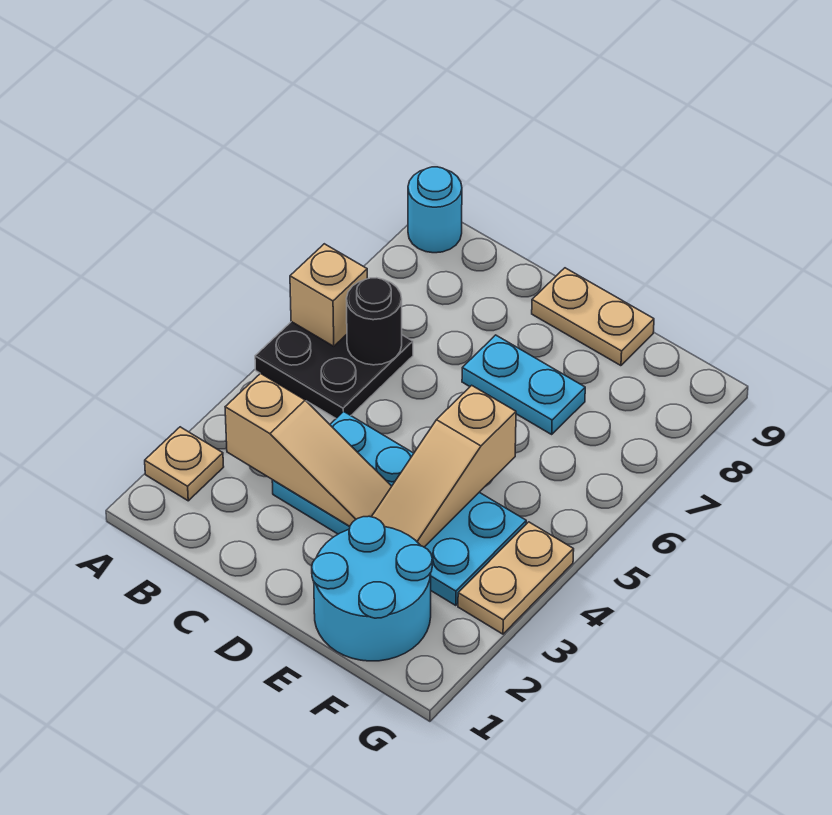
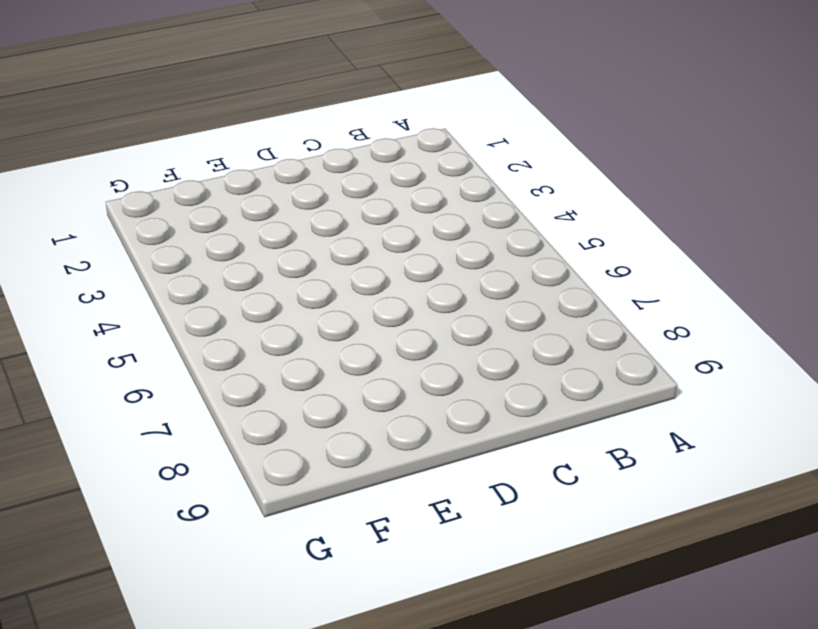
none -> tan 1x1 plate [145,427,224,501]
none -> black 2x2 plate [255,322,413,418]
none -> cyan 1x1 round brick [408,167,462,253]

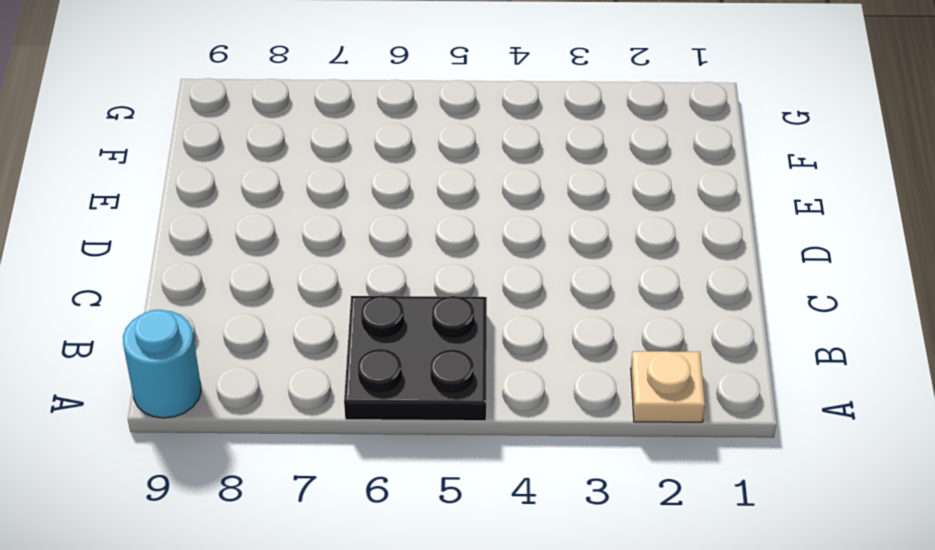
none -> cyan 2x4 plate [272,411,526,605]
none -> cyan 1x2 plate [462,335,585,434]
none -> tan 1x2 plate [532,268,654,366]

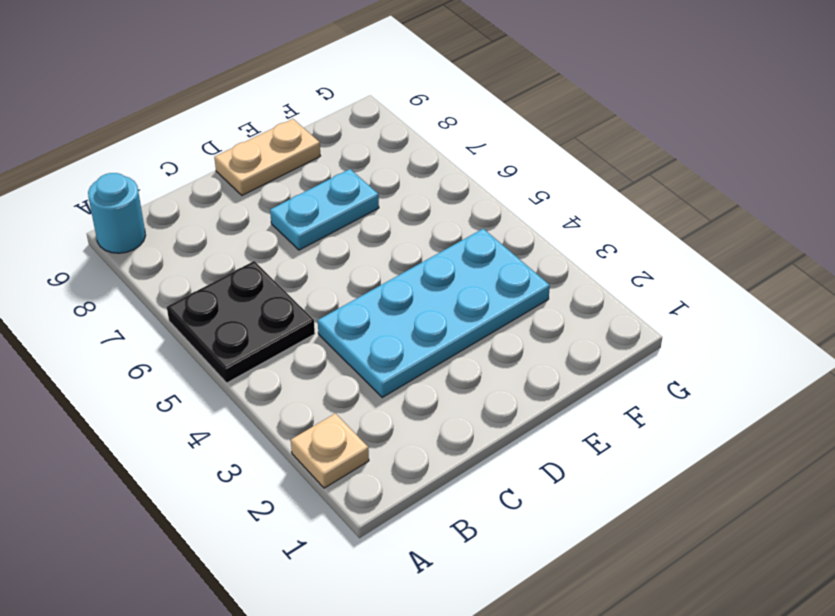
none -> cyan 2x2 round brick [312,516,432,661]
none -> tan 1x2 plate [458,522,574,634]
none -> tan 1x1 brick [290,244,367,346]

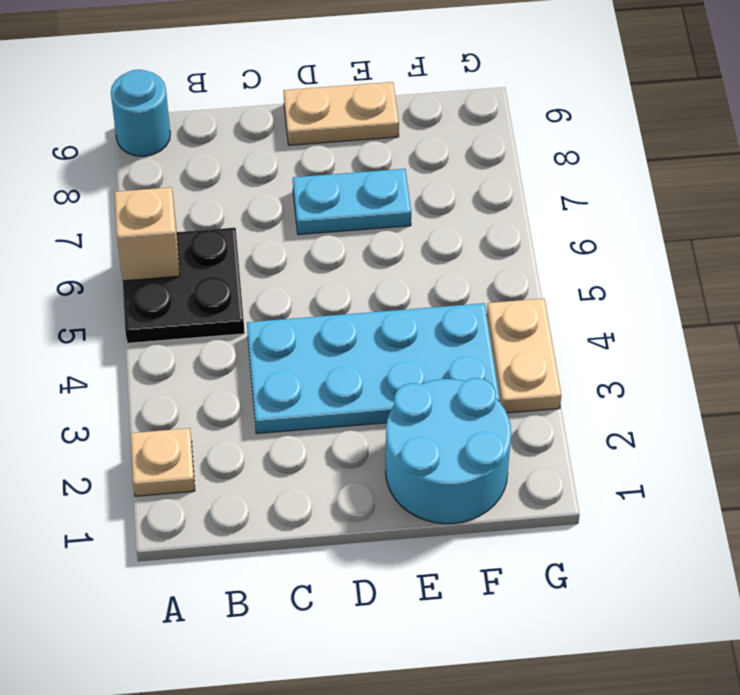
none -> tan 1x3 slope [225,373,392,526]
none -> black 1x1 round brick [346,278,402,365]
none -> tan 1x3 slope [372,385,516,547]

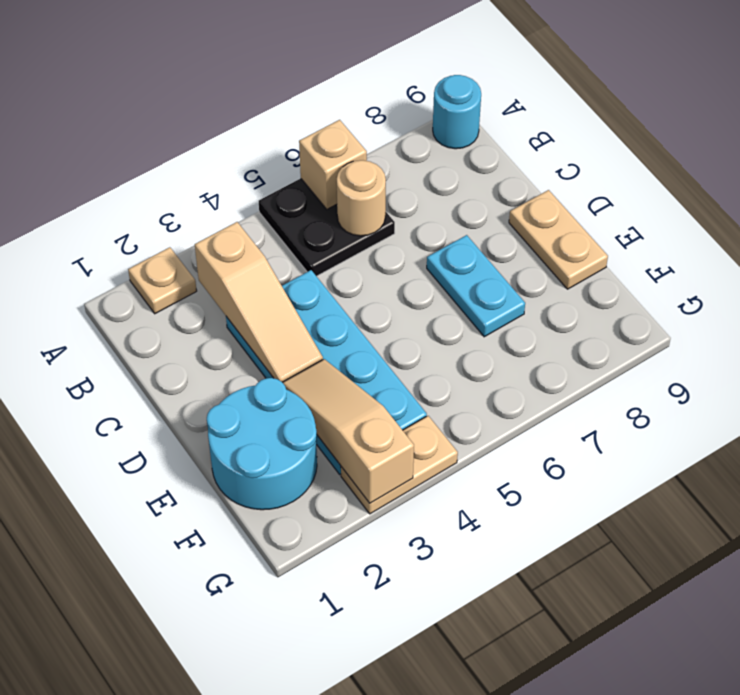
tan 1x1 round brick [337,160,386,236] -> black 1x1 round brick [346,278,402,365]
tan 1x3 slope [282,359,414,503] -> tan 1x3 slope turned to [372,385,516,547]

